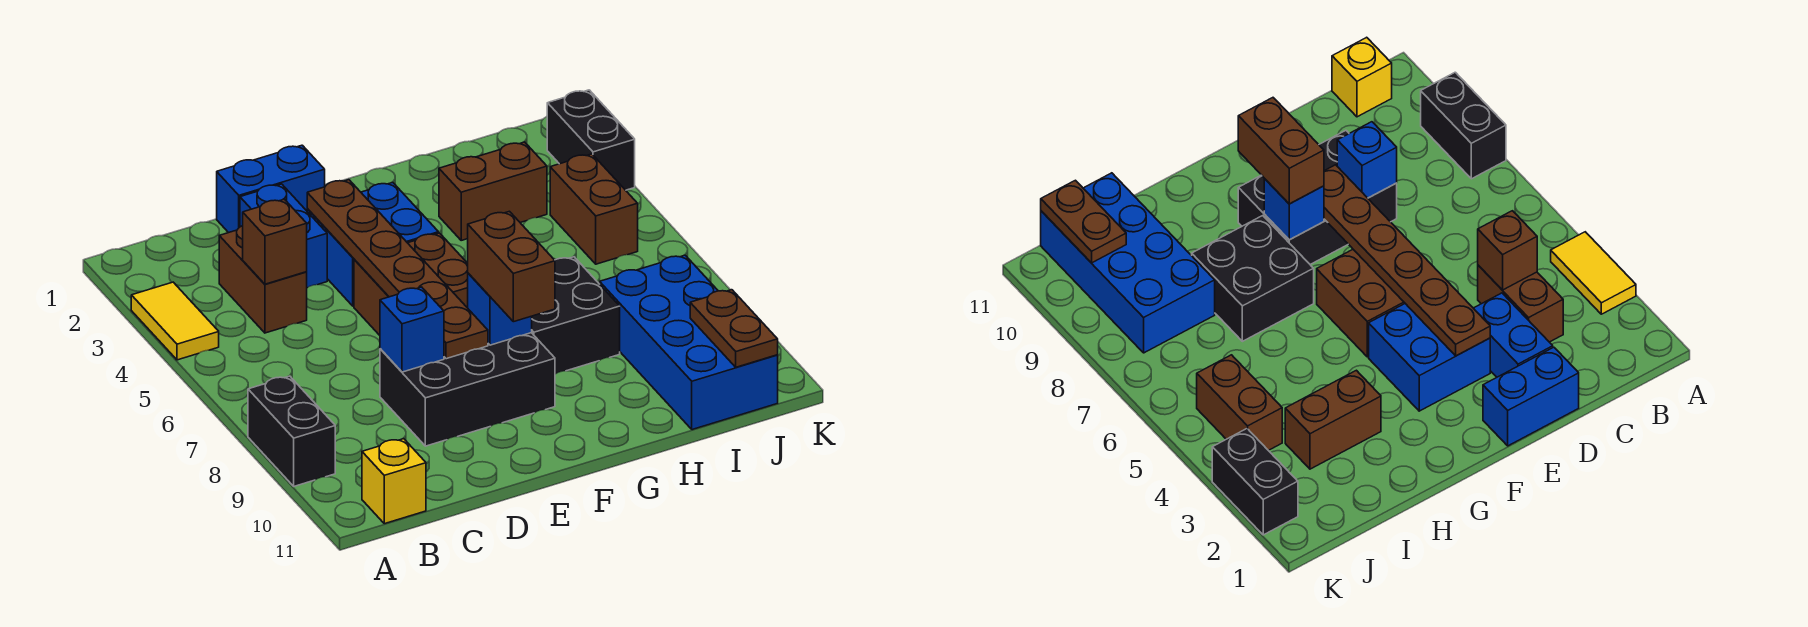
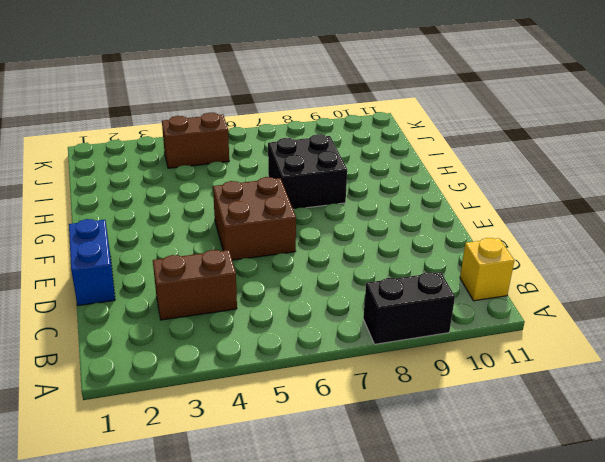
none -> yellow 1x2 tile [131,282,219,360]
none -> blue 1x2 brick [240,184,327,288]
none -> black 2x3 brick [380,333,555,446]

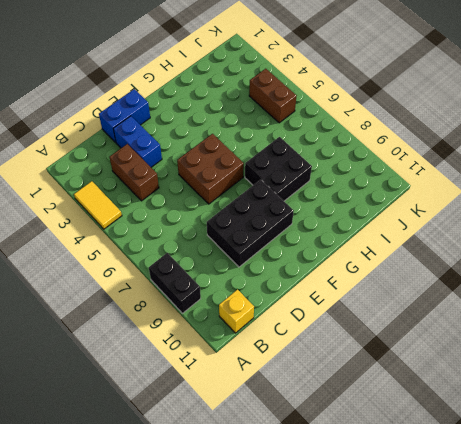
none -> blue 2x2 brick [307,183,438,306]
none -> brown 1x2 brick [439,142,547,240]
none -> blue 2x4 brick [600,255,778,430]

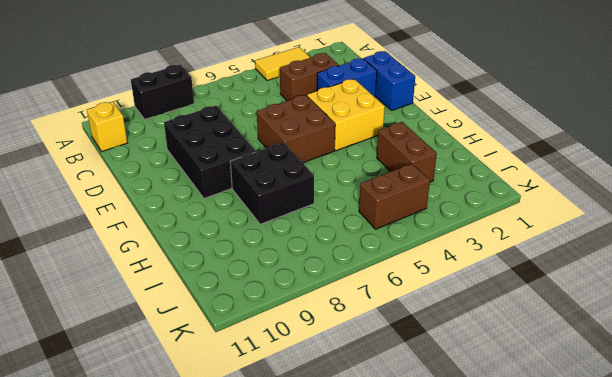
yellow 2x2 brick [307,79,385,151] -> blue 2x2 brick [307,183,438,306]
none -> blue 2x4 brick [600,255,778,430]
none -> black 1x2 brick [547,90,635,190]
none -> brown 1x1 brick [243,199,307,284]

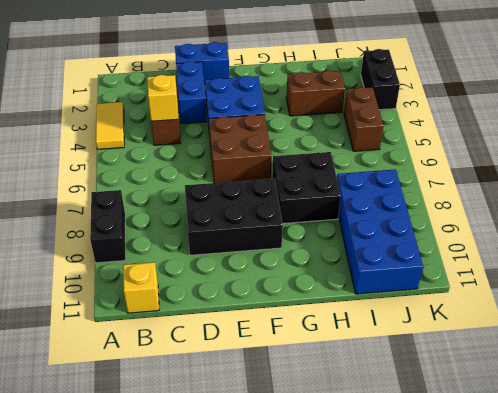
yellow 1x1 brick [147,75,179,121] -> brown 1x1 brick [243,199,307,284]
none -> blue 1x1 brick [380,287,444,372]
none -> brown 1x6 plate [307,180,488,359]
none -> blue 1x1 brick [468,273,532,345]

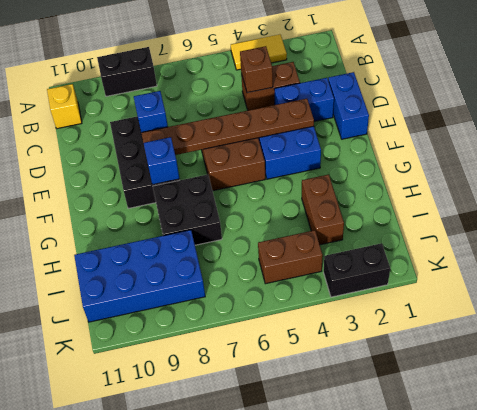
none -> brown 1x2 plate [690,290,778,367]
none -> brown 1x2 brick [468,211,555,322]

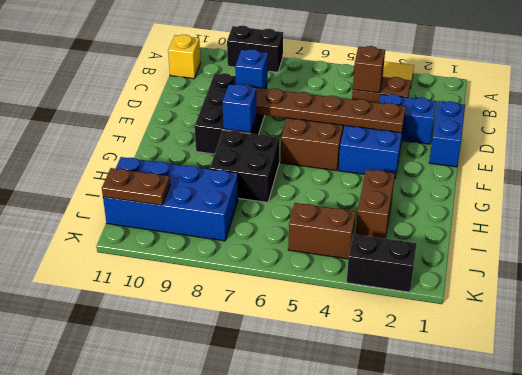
none -> brown 1x2 brick [468,211,555,322]

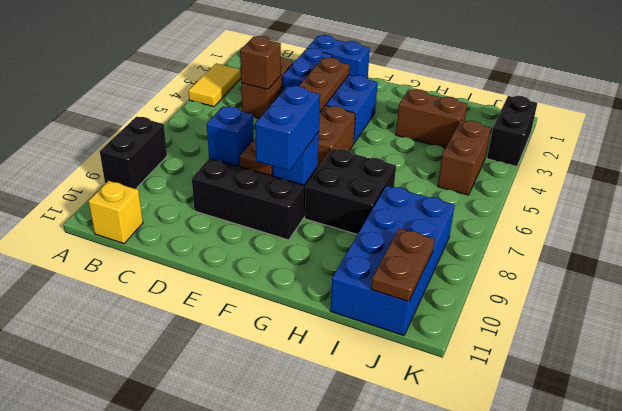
blue 1x2 brick [255,86,320,170] -> brown 1x2 brick [468,211,555,322]

